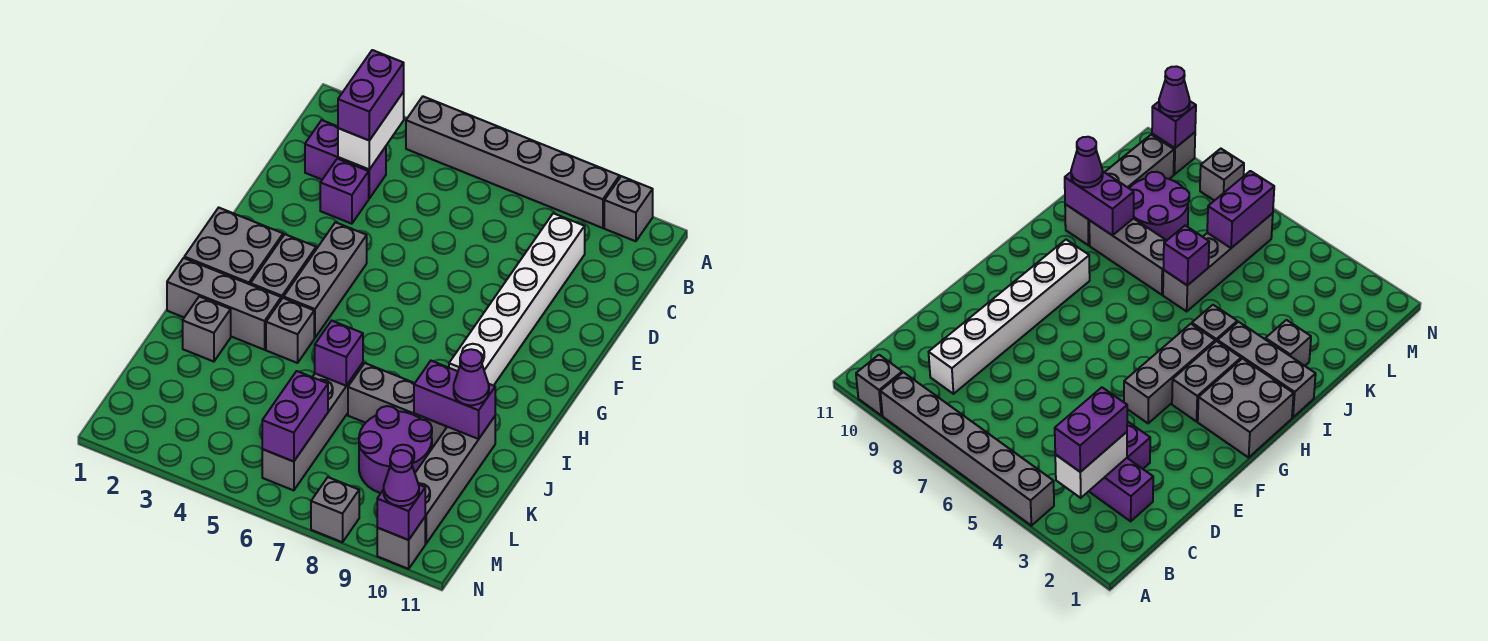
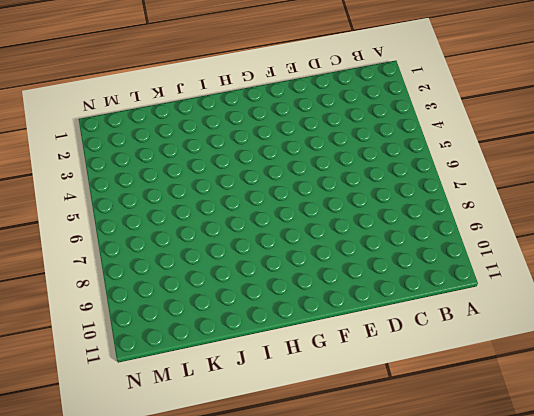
none -> grey 1x6 brick [406,97,620,228]
none -> grey 1x1 brick [604,176,653,241]
none -> purple 1x2 brick [305,120,386,198]

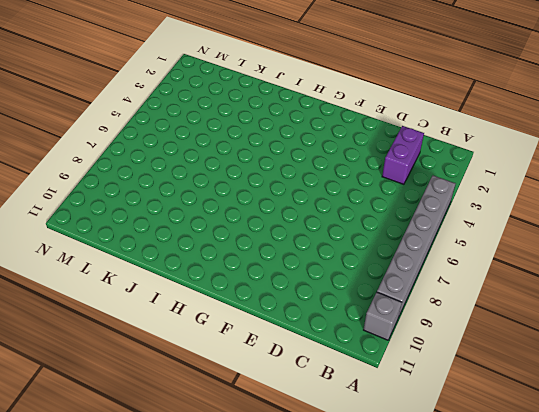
none -> white 1x6 brick [449,213,585,386]
none -> purple 1x1 brick [320,159,369,224]
none -> grey 1x3 brick [284,222,367,338]

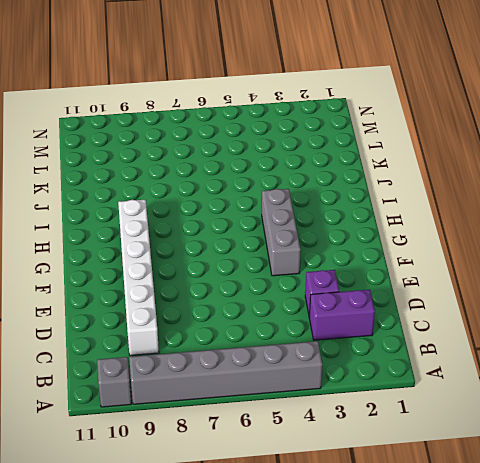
none -> grey 2x2 brick [184,208,283,285]
none -> grey 1x2 brick [251,234,316,299]
none -> grey 1x3 brick [167,258,281,350]

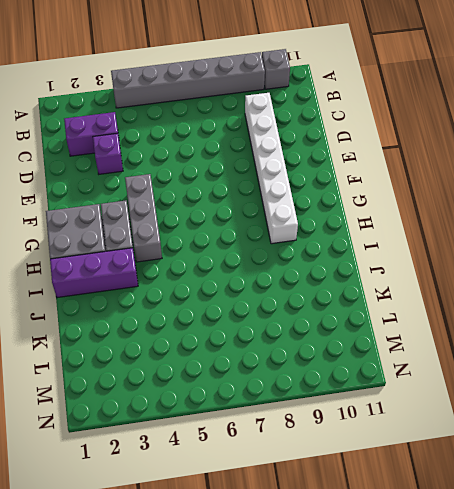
purple 1x3 brick [50,248,138,298] -> grey 1x3 brick [167,258,281,350]
none -> grey 1x1 brick [266,298,314,363]
none -> grey 1x1 brick [183,296,231,362]
none -> grey 1x4 brick [262,363,363,490]

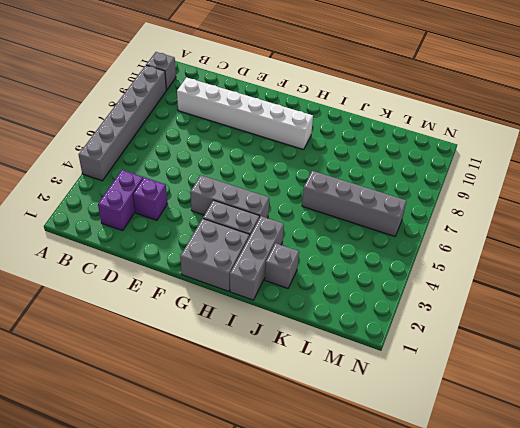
none -> grey 1x1 brick [266,298,314,363]
none -> grey 1x3 brick [348,363,447,448]
none -> grey 1x4 brick [415,417,495,544]

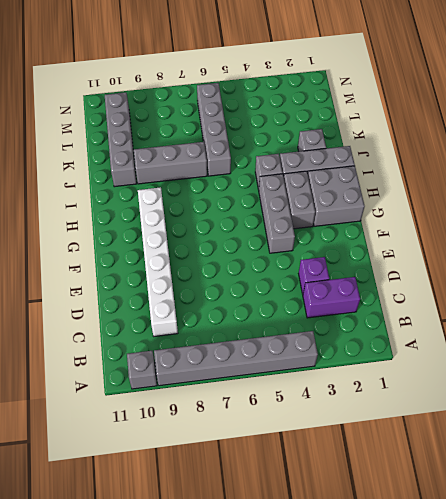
none -> purple 2x2 round brick [359,406,432,493]
none -> grey 1x1 brick [311,477,359,542]
none -> grey 1x1 brick [377,517,425,569]

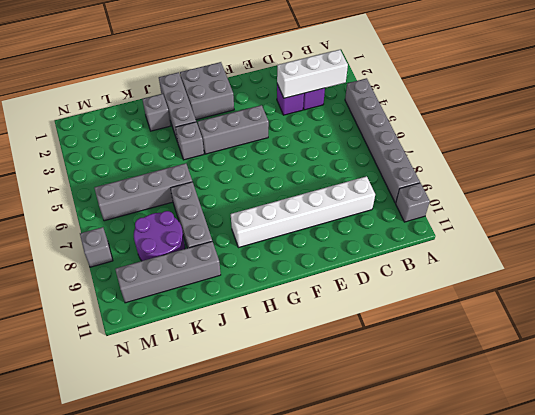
white 1x3 brick [277,50,348,98] -> white 1x2 brick [338,92,404,170]
none -> grey 1x2 brick [251,234,316,299]
none -> grey 1x1 brick [377,517,425,569]
none -> purple 1x1 brick [315,321,363,386]

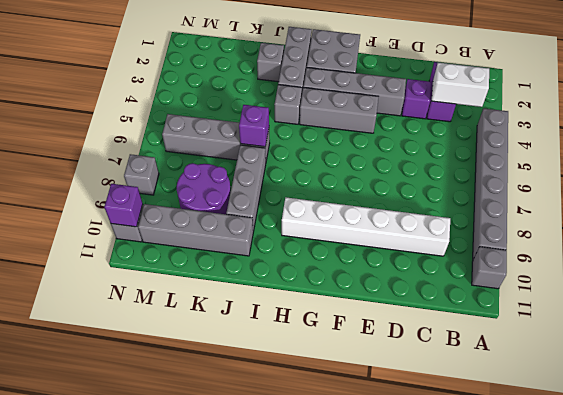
grey 1x4 brick [303,68,406,116] -> grey 1x2 brick [251,234,316,299]
none -> purple 1x2 brick [414,361,495,439]
none -> purple 1x2 brick [262,371,328,462]
none -> purple 1x2 brick [338,50,404,140]

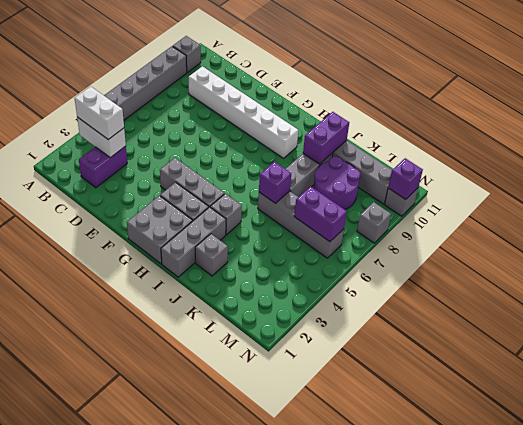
white 1x2 brick [75,86,124,140] -> purple 1x2 brick [338,50,404,140]
none -> purple 1x1 brick [320,159,369,224]
none -> purple 1x1 cone [454,349,489,405]
none -> purple 1x1 cone [384,450,419,506]

